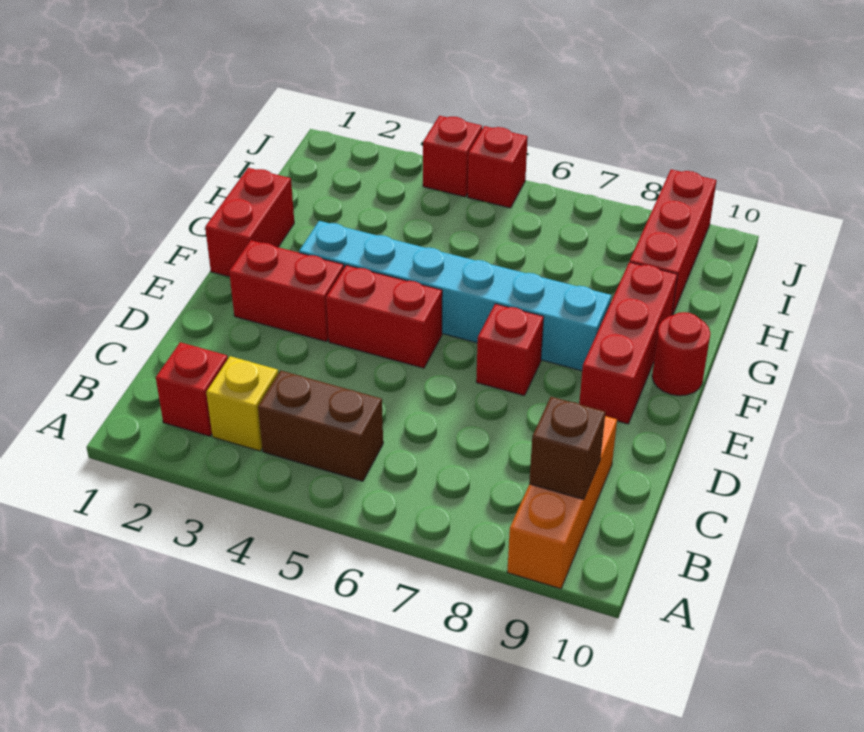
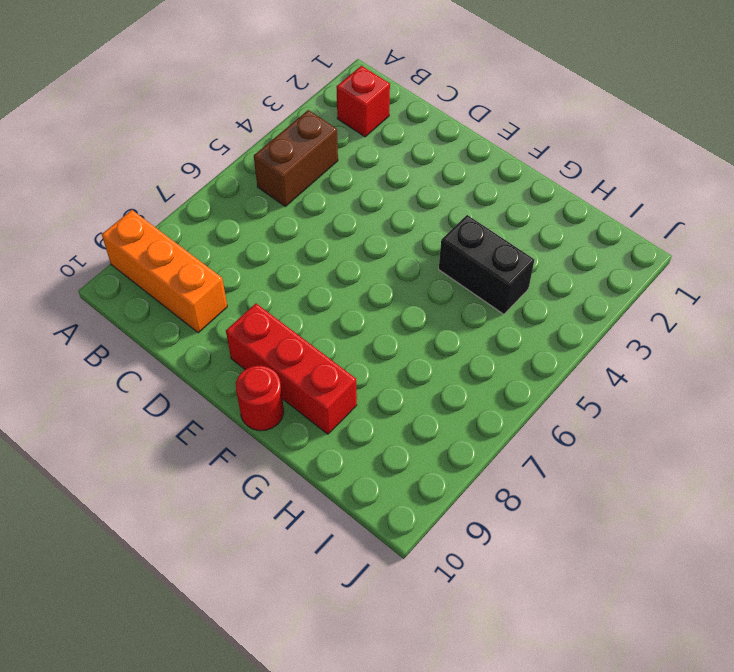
black 1x2 brick [439,215,535,314] -> none
none -> yellow 1x1 brick [206,356,278,451]
none -> red 1x2 brick [229,240,344,342]
none -> red 1x2 brick [326,265,442,368]

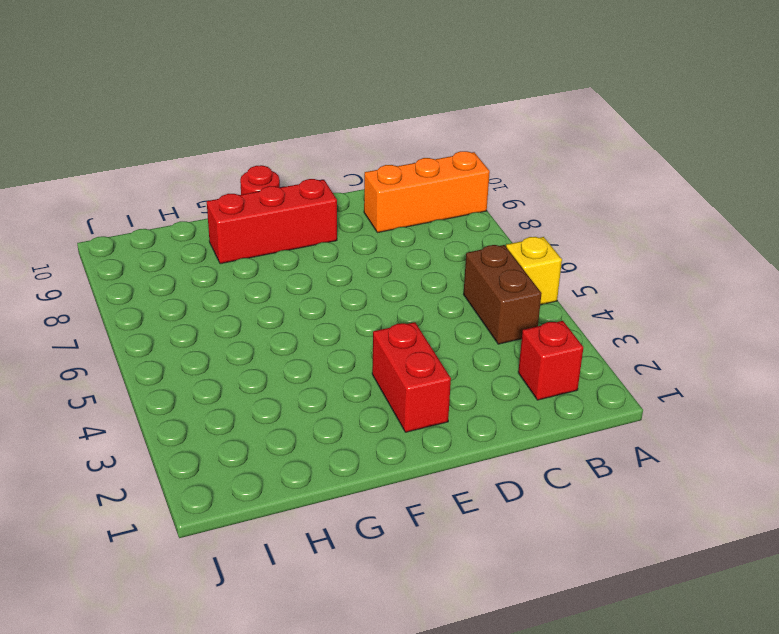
yellow 1x1 brick [506,237,562,305] -> yellow 1x1 brick moved to [206,356,278,451]
none -> red 1x2 brick [326,265,442,368]
none -> red 1x1 brick [476,304,544,396]
none -> red 1x2 brick [205,168,294,277]

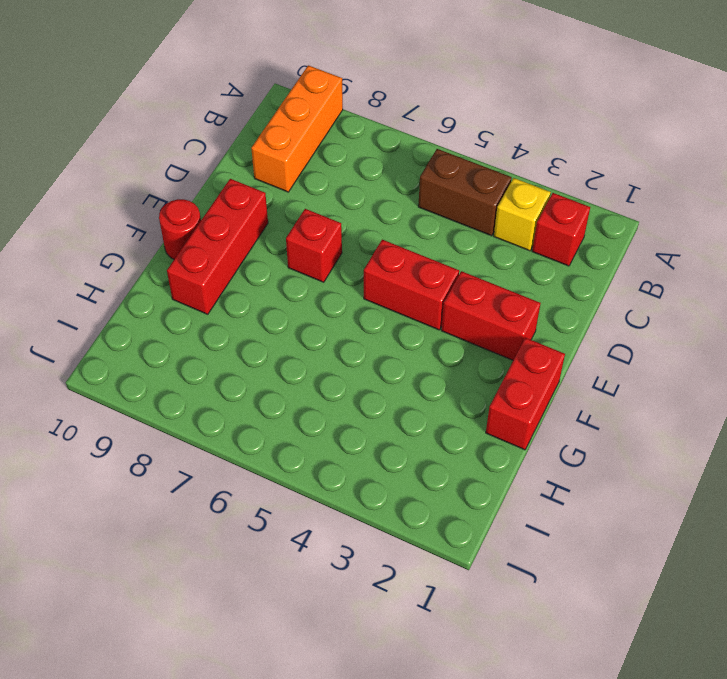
none -> cyan 1x6 brick [299,221,611,371]
none -> red 1x3 brick [630,169,717,315]
none -> red 1x1 brick [423,116,482,197]

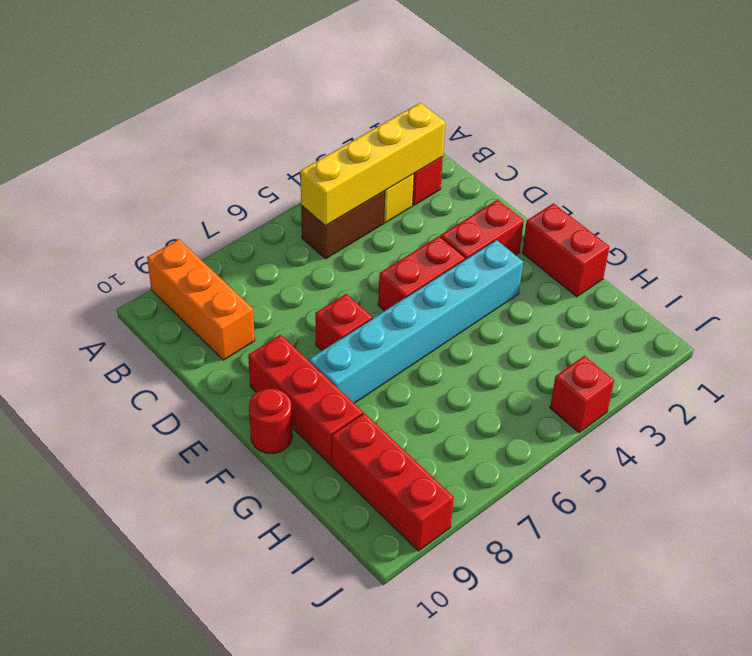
yellow 1x4 brick [300,103,445,226] -> none
none -> red 1x1 brick [468,126,528,208]
none -> brown 1x1 brick [529,397,605,499]

